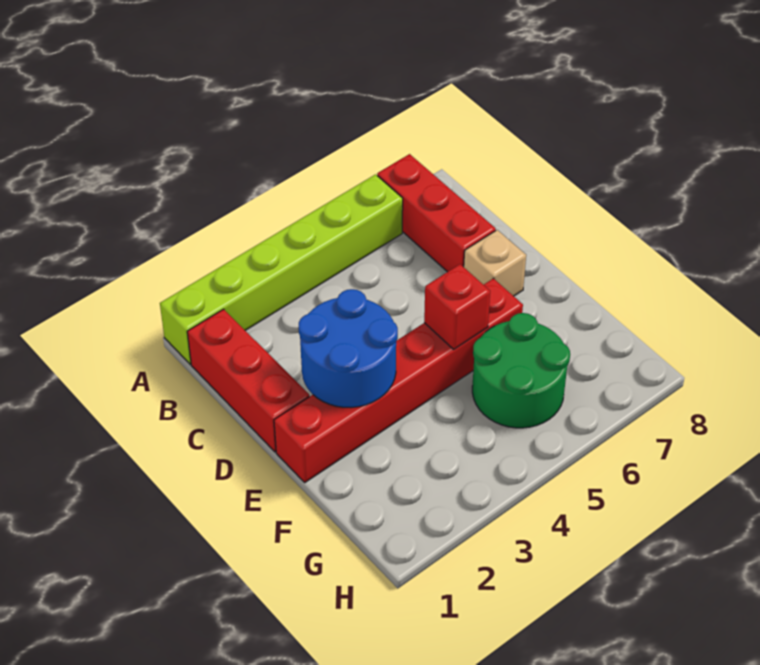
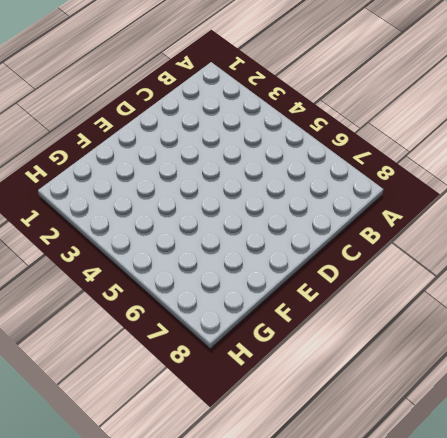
none -> lime 1x6 brick [160,174,403,364]
none -> red 1x3 brick [377,154,496,272]

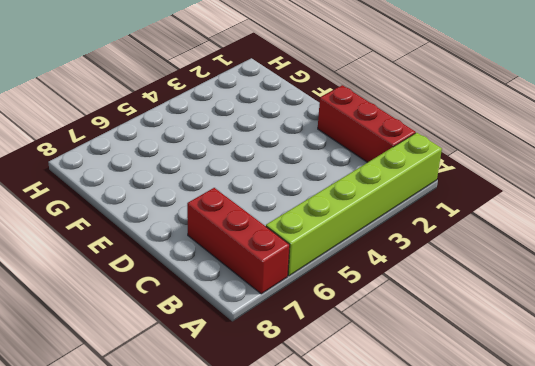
none -> tan 1x1 brick [464,230,526,296]
none -> red 1x6 brick [274,278,523,482]

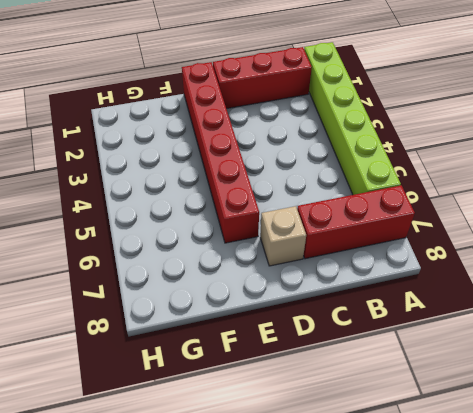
none -> green 2x2 round brick [472,313,570,428]
none -> blue 2x2 round brick [299,289,398,408]

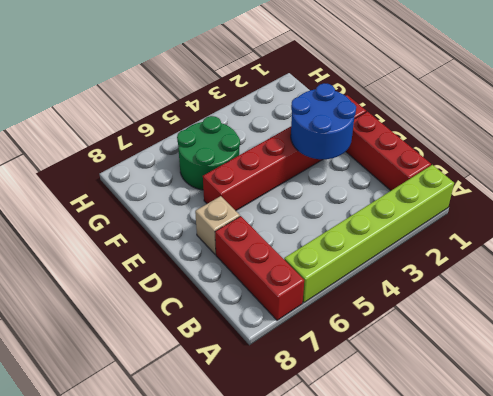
none -> red 1x1 brick [424,264,490,349]

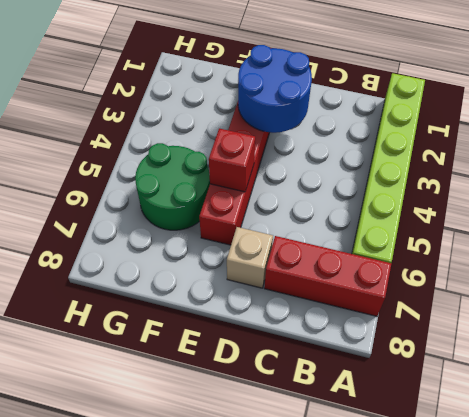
none -> red 1x3 brick [187,309,309,452]

